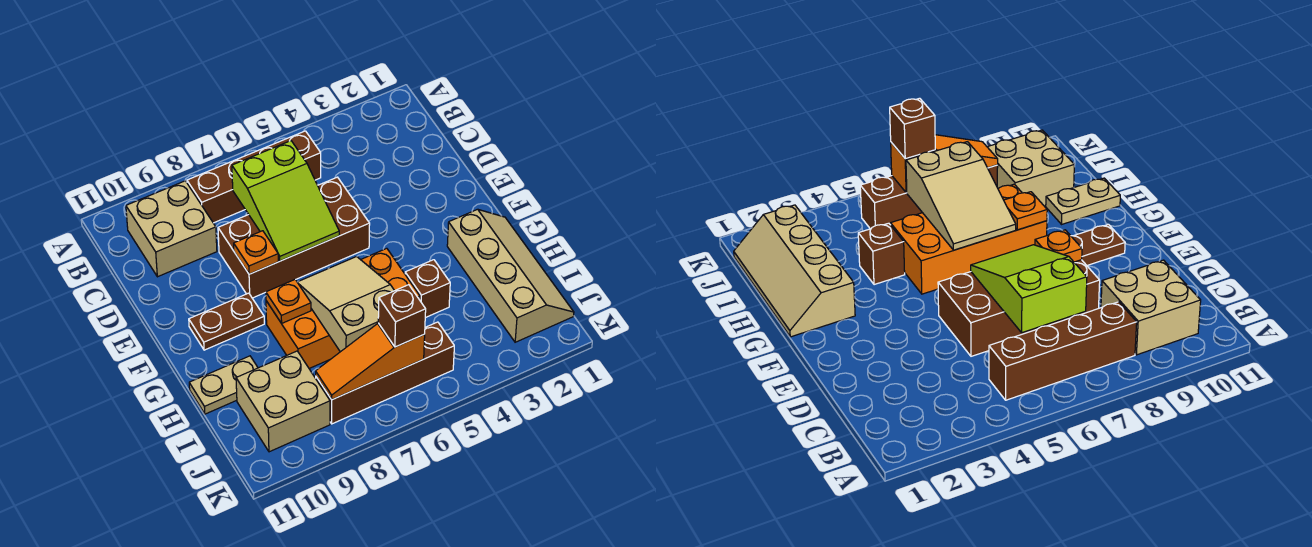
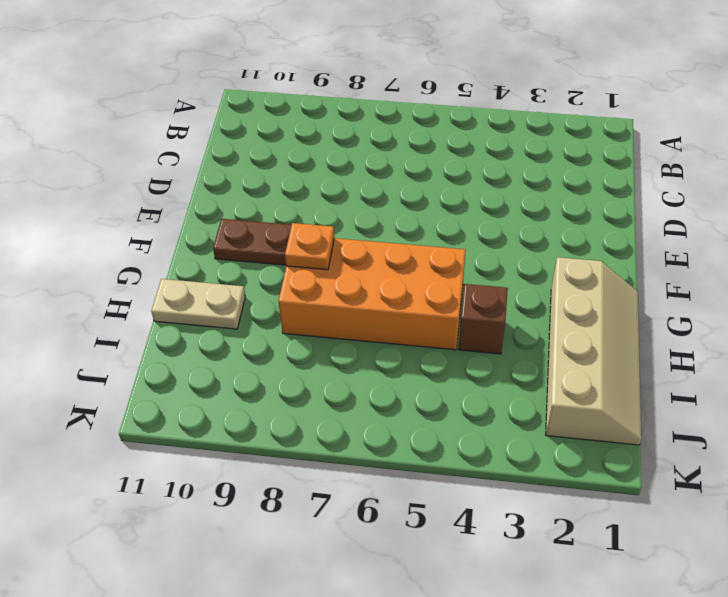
none -> brown 1x4 brick [187,131,321,223]
none -> tan 2x2 brick [126,181,217,277]
none -> brown 2x4 brick [218,177,370,298]

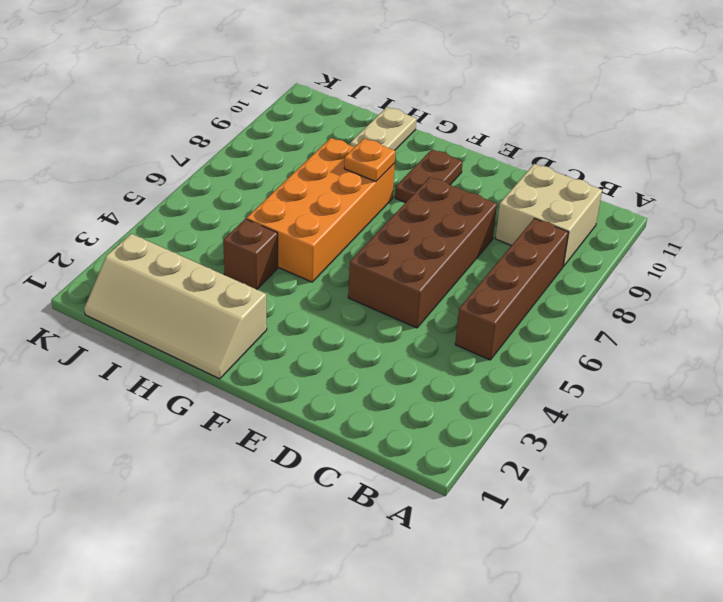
none -> tan 2x2 brick [236,351,330,452]
none -> brown 1x4 brick [316,322,454,424]
none -> lime 2x3 slope [232,141,339,261]

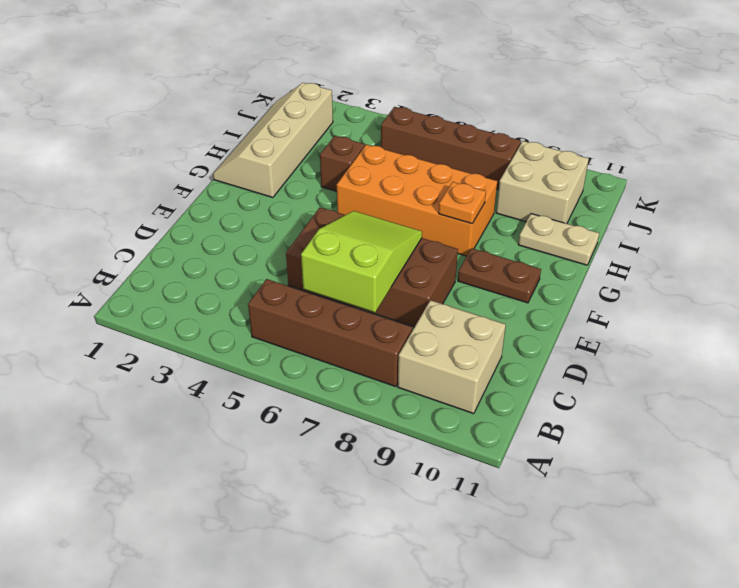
none -> orange 1x1 plate [234,231,278,274]
none -> tan 2x3 slope [297,257,394,352]
none -> orange 1x3 slope [316,323,425,400]

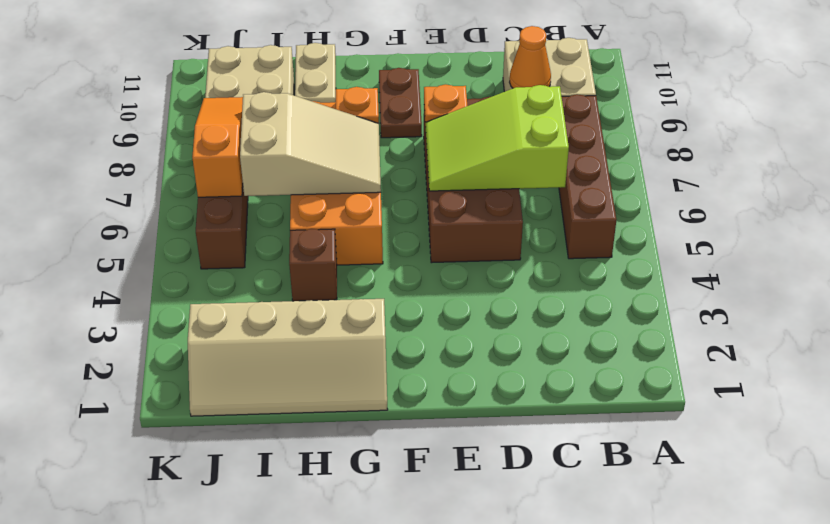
orange 1x1 cone [509,26,551,88] -> none
none -> brown 1x1 brick [378,285,426,347]

